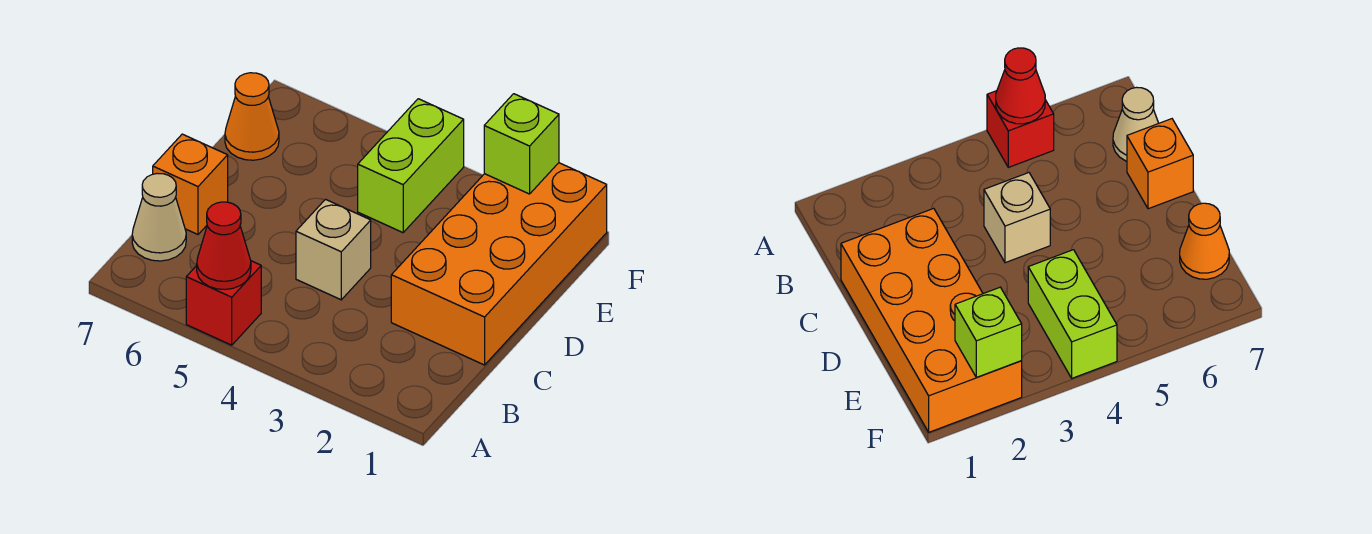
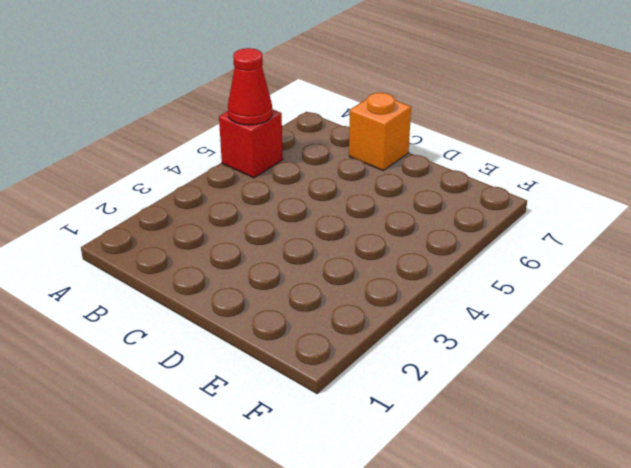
none -> tan 1x1 cone [132,173,186,261]
none -> orange 2x4 brick [391,163,607,365]

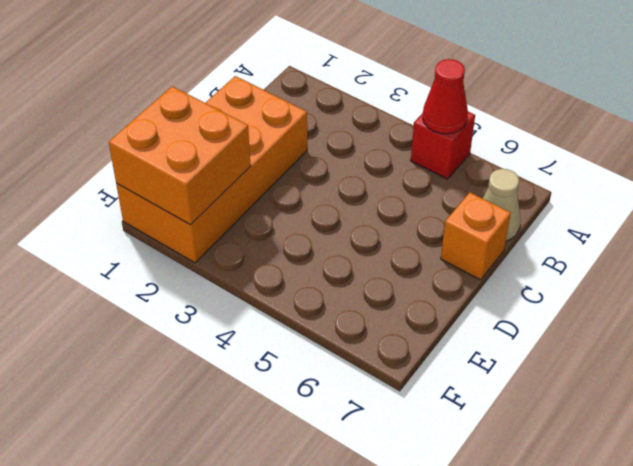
orange 2x2 brick [109,86,250,225] -> lime 1x1 brick [484,94,559,194]
none -> tan 1x1 brick [296,199,371,300]
none -> lime 1x2 brick [358,99,464,233]

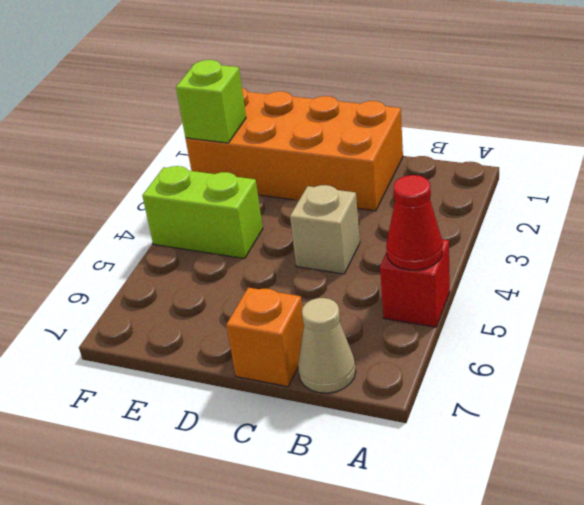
none -> orange 1x1 cone [225,73,279,160]

